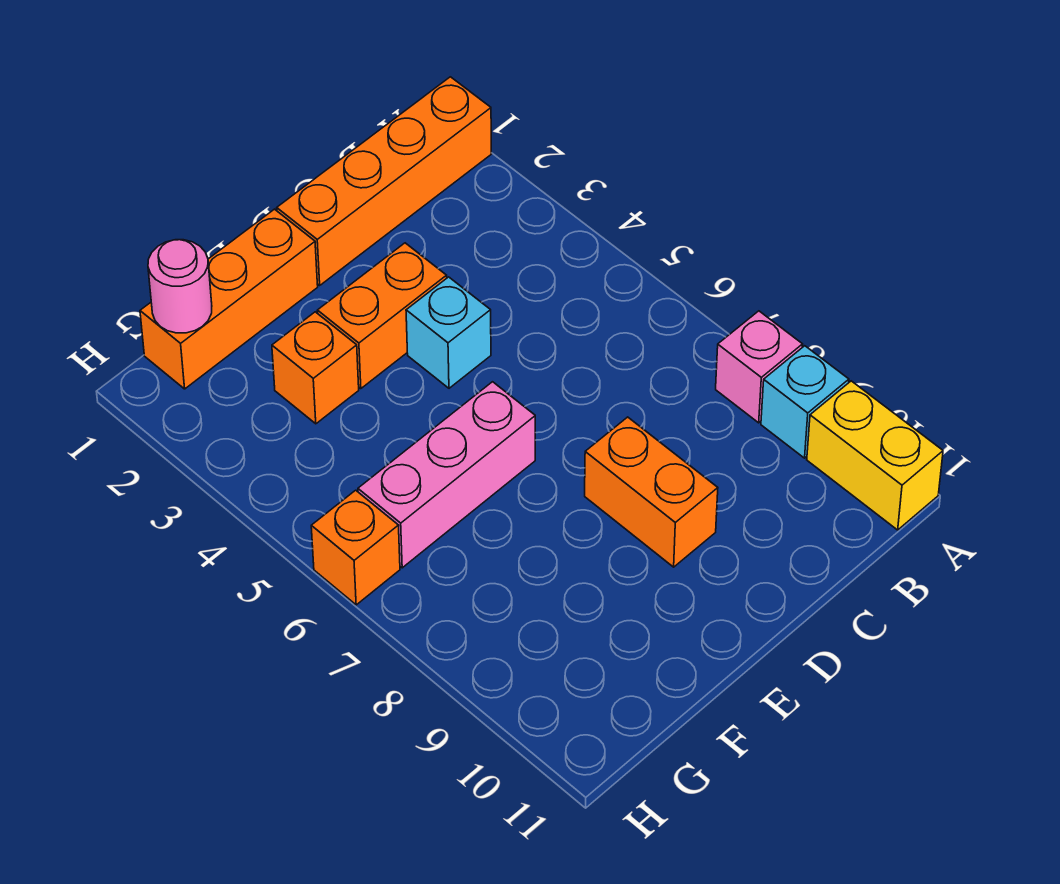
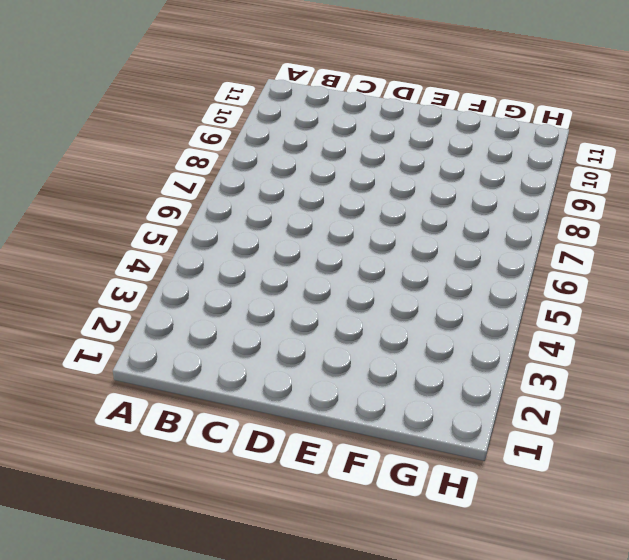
none -> orange 1x4 brick [277,77,491,285]
none -> pink 1x1 brick [716,311,803,423]
none -> cyan 1x1 brick [761,346,849,458]

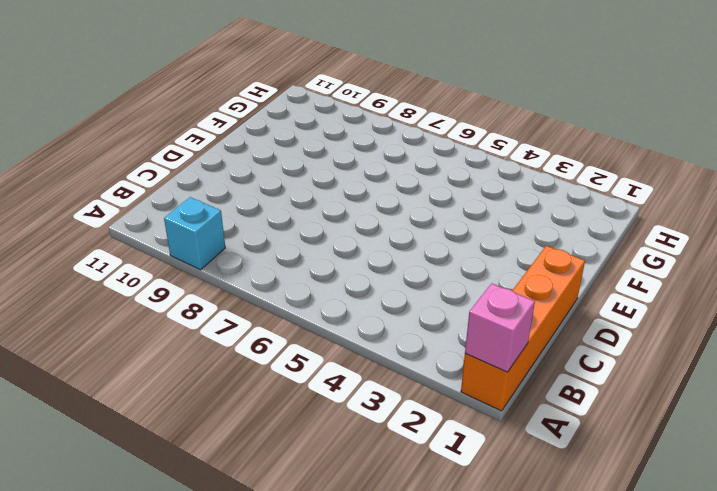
pink 1x1 brick [465,283,535,372] -> pink 1x1 brick moved to [716,311,803,423]
none -> yellow 1x2 brick [807,381,943,530]
none -> orange 1x2 brick [317,243,447,389]
none -> cyan 1x1 brick [406,277,491,388]

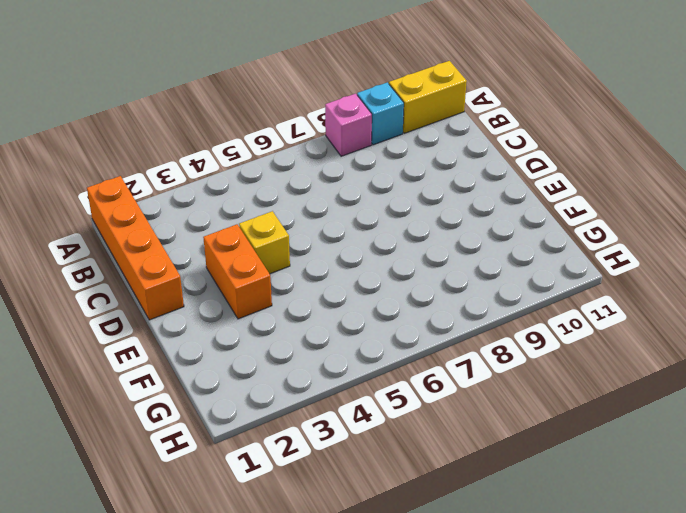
yellow 1x1 brick [239,211,290,274] -> cyan 1x1 brick [406,277,491,388]
none -> orange 1x2 brick [585,417,718,567]
none -> orange 1x3 brick [140,209,318,389]
none -> pink 1x3 brick [358,382,535,568]

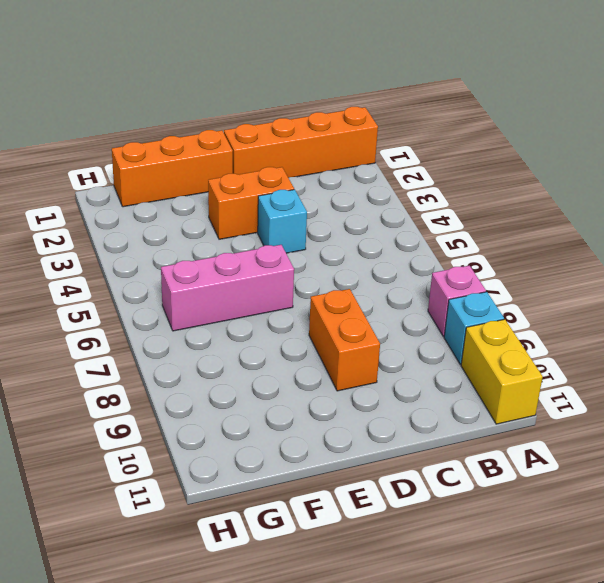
none -> orange 1x1 brick [272,312,359,424]
none -> orange 1x1 brick [311,490,400,605]
none -> pink 1x1 round brick [148,240,212,333]

